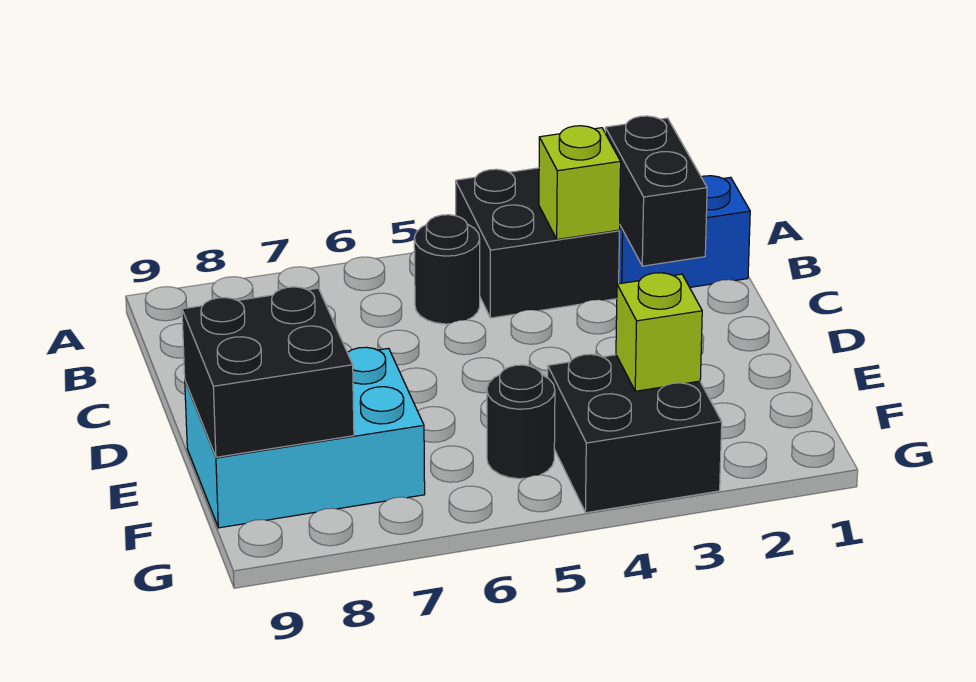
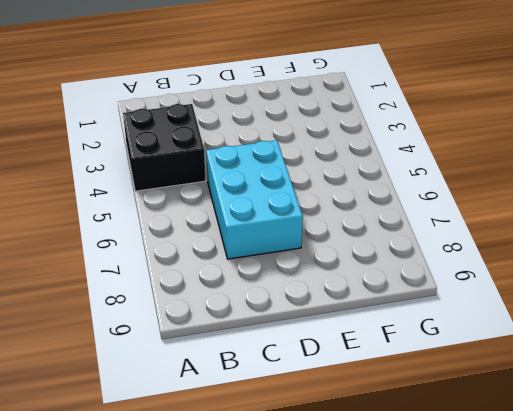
cyan 2x3 brick [206,140,303,259] -> cyan 2x3 brick moved to [185,347,425,528]
none -> blue 1x2 brick [619,176,750,287]
none -> black 1x1 round brick [414,215,480,324]

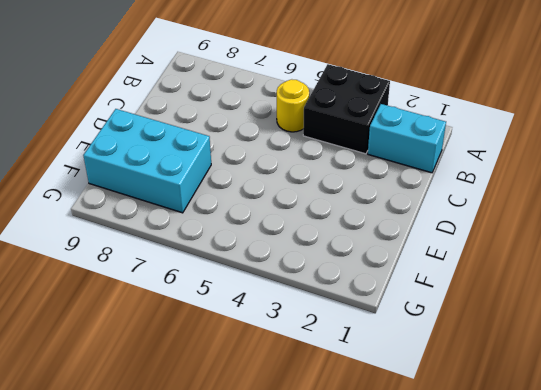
cyan 1x2 brick [368,104,446,173] -> blue 1x2 brick [619,176,750,287]
yellow 1x1 round brick [277,79,309,132] -> black 1x1 round brick [414,215,480,324]
none -> black 2x2 brick [548,354,722,513]
none -> black 1x1 round brick [487,365,555,479]

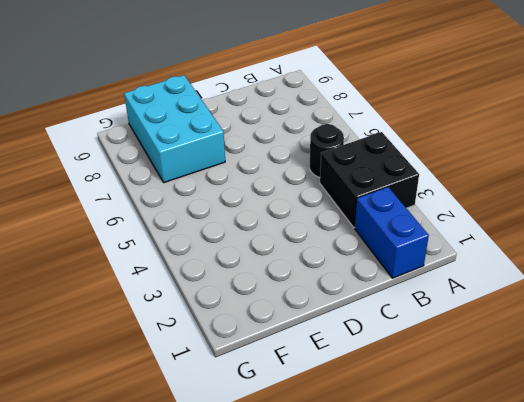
none -> black 2x2 brick [548,354,722,513]
none -> black 1x1 round brick [487,365,555,479]

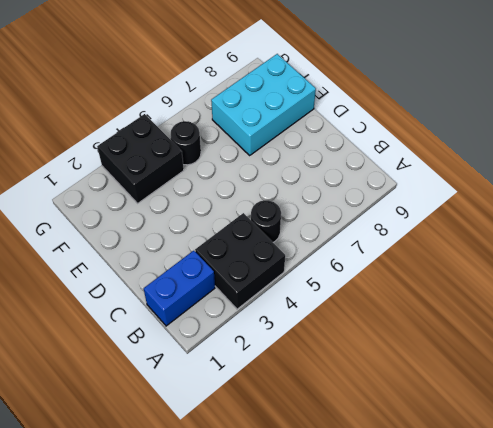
none -> black 1x2 brick [605,116,707,266]
none -> lime 1x1 brick [539,126,621,240]

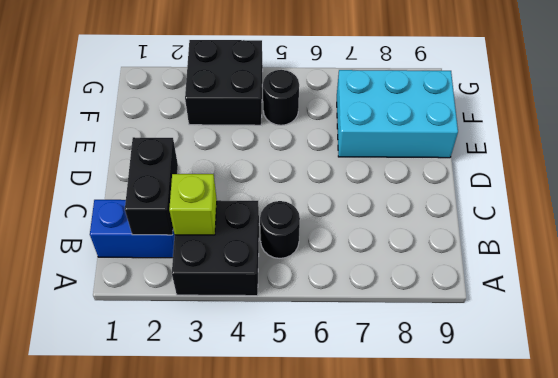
none -> black 2x2 brick [182,287,354,457]
none -> lime 1x1 brick [616,273,702,391]

